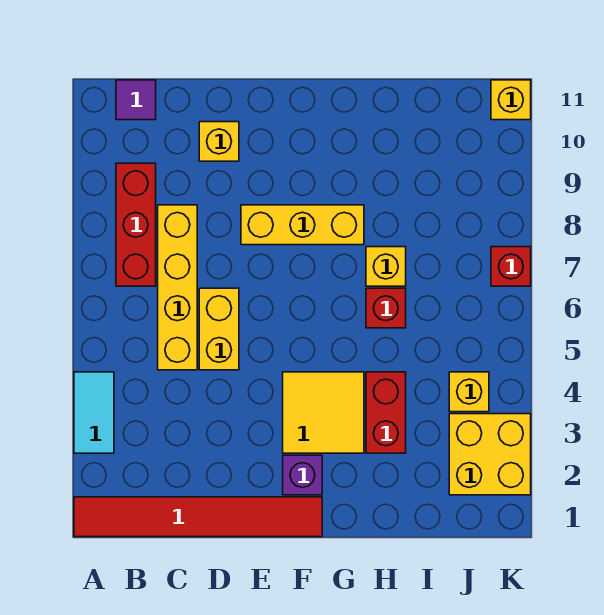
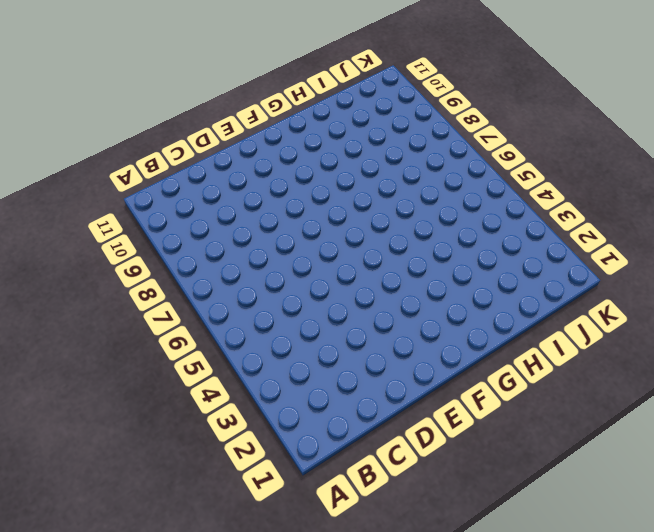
none -> red 1x6 tile [74,497,322,537]
none -> cyan 1x2 tile [74,372,114,453]
none -> red 1x3 brick [116,163,156,286]

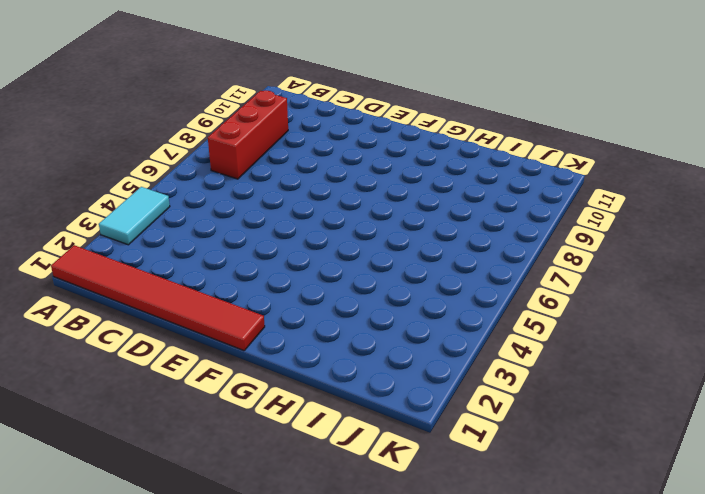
none -> purple 1x1 tile [116,80,156,120]
none -> yellow 1x4 brick [158,205,197,370]
none -> yellow 1x2 brick [199,288,239,370]

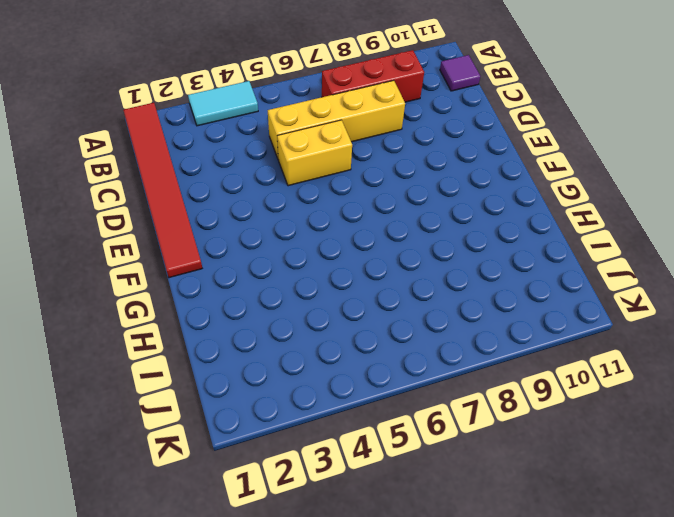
none -> yellow 1x1 brick [199,122,239,161]
none -> yellow 1x3 brick [241,205,364,245]
none -> purple 1x1 brick [283,455,322,495]

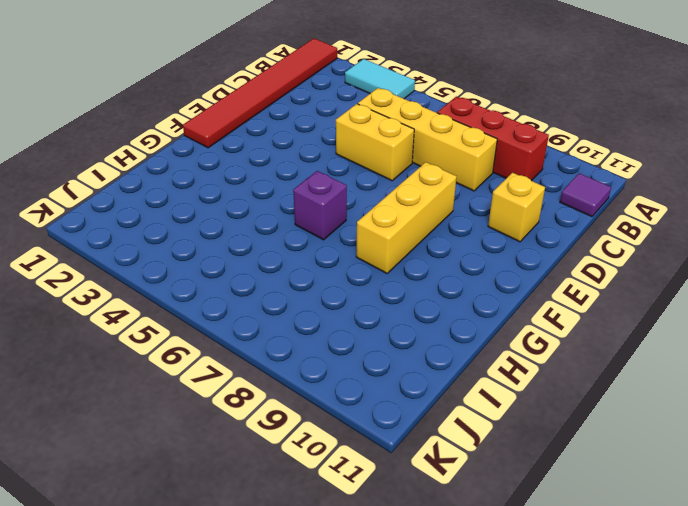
purple 1x1 brick [293,171,347,240] -> purple 1x1 brick moved to [283,455,322,495]
none -> yellow 2x2 tile [283,372,364,453]
none -> red 1x2 brick [366,372,406,453]
none -> red 1x1 brick [366,288,406,328]

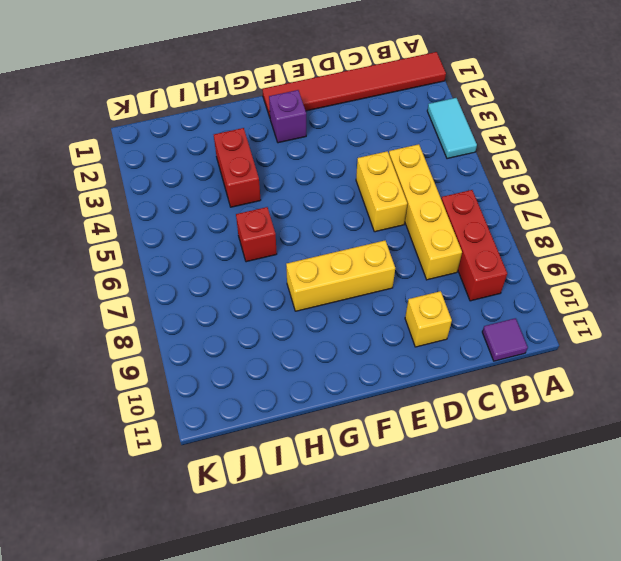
none -> yellow 2x2 tile [283,372,364,453]
none -> yellow 1x1 brick [366,247,406,286]
none -> yellow 2x2 brick [449,414,531,495]

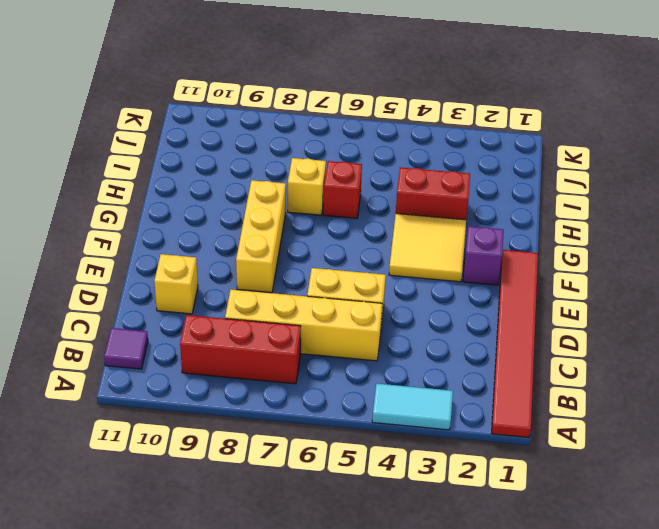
none -> yellow 2x2 brick [449,414,531,495]
none -> yellow 1x1 brick [449,372,489,412]
none -> red 1x1 brick [491,247,531,286]

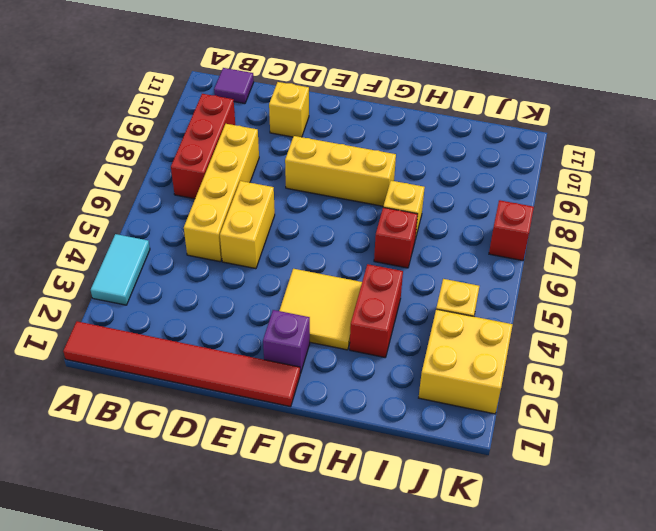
none -> yellow 1x1 brick [491,80,531,120]

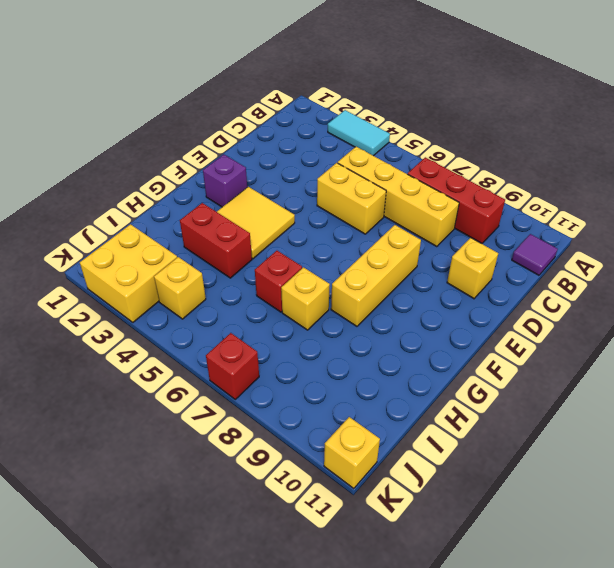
none -> red 1x6 tile [74,497,322,537]

